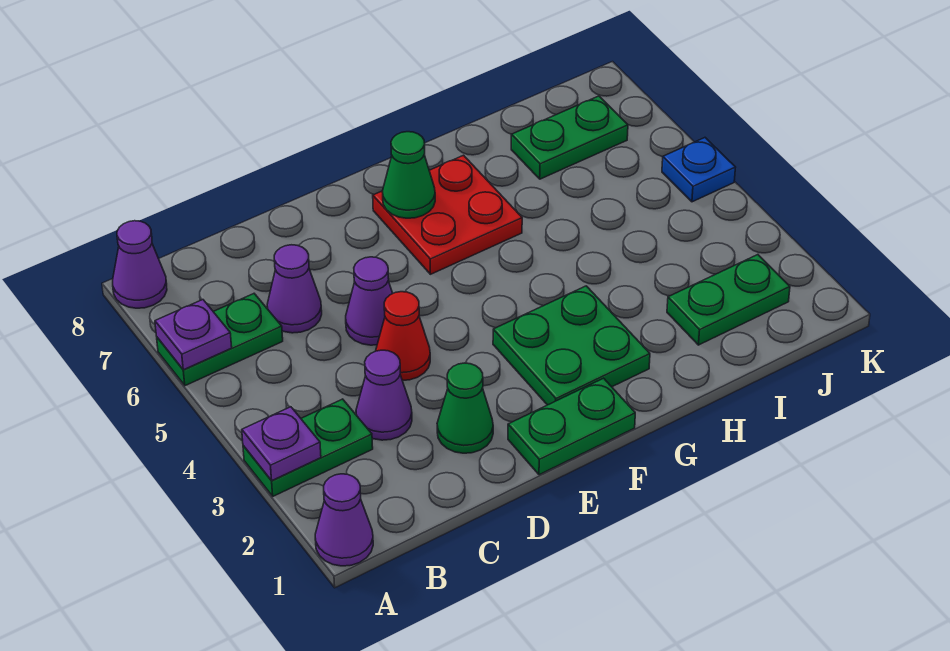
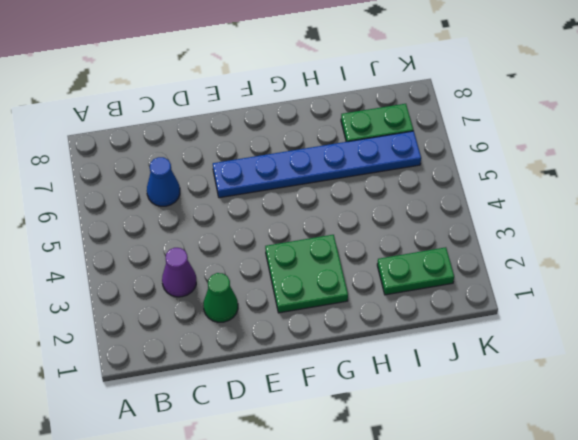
blue 1x1 cone [147,157,180,206] -> purple 1x1 cone [267,245,322,333]
blue 1x6 plate [213,131,421,198] -> red 2x2 plate [373,155,522,274]
none -> purple 1x1 cone [315,474,373,566]
none -> green 1x2 plate [243,399,373,496]
none -> green 1x2 plate [157,294,283,386]

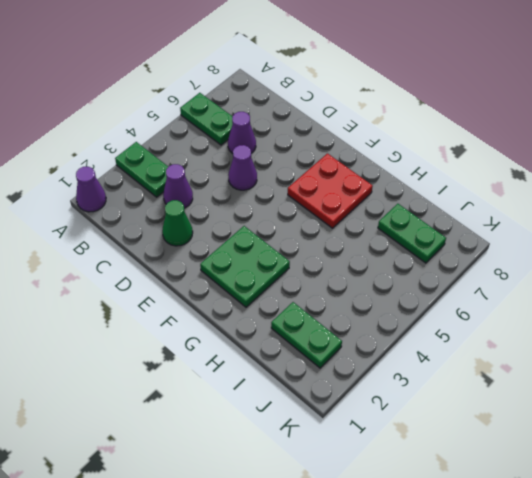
none -> purple 1x1 cone [113,221,167,308]
none -> red 1x1 cone [376,292,430,380]
none -> green 1x2 plate [508,378,635,475]

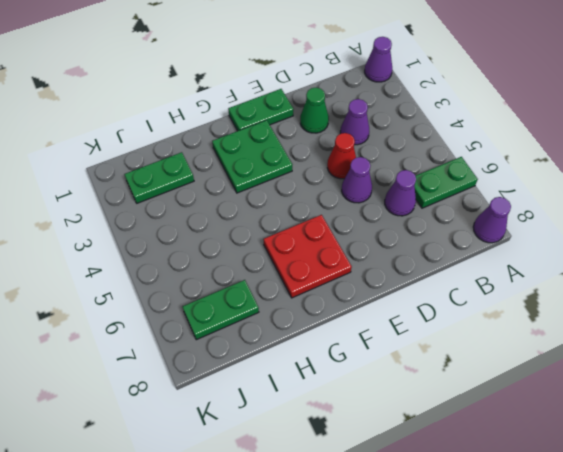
none -> green 1x2 plate [243,399,373,496]
none -> blue 1x1 plate [662,138,736,202]
none -> purple 1x1 plate [242,407,321,481]

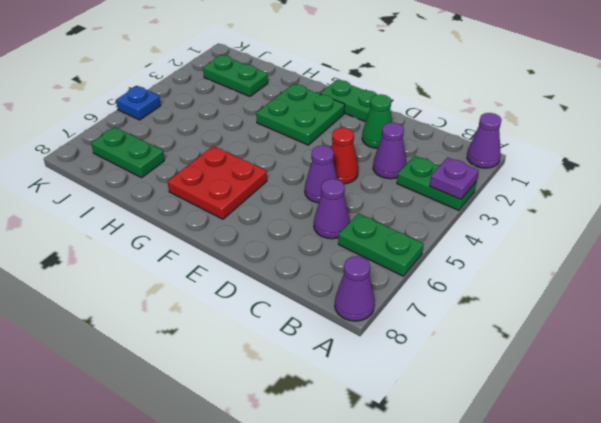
none -> purple 1x1 plate [155,300,232,370]
none -> green 1x1 cone [382,132,435,218]

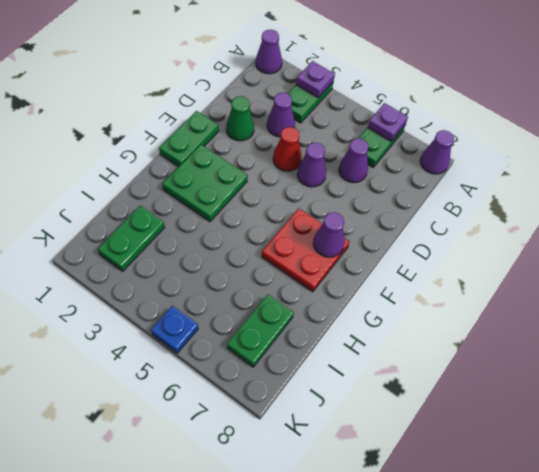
purple 1x1 cone [313,212,345,257] -> green 1x1 cone [382,132,435,218]

